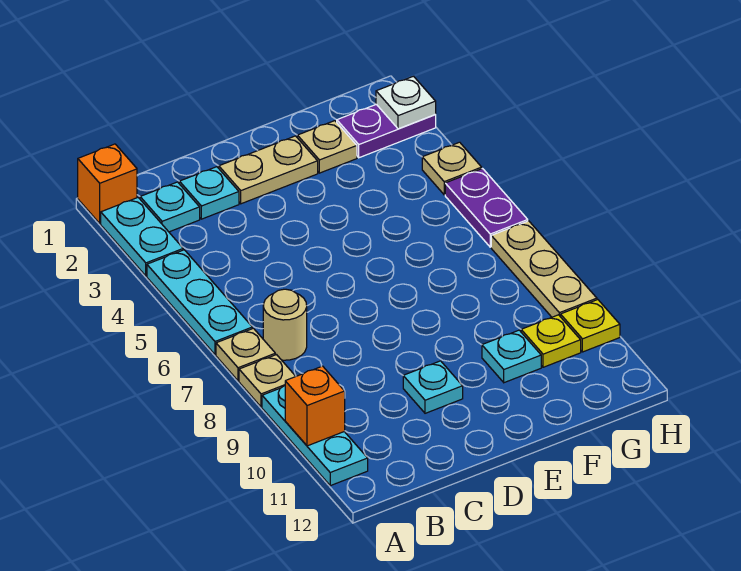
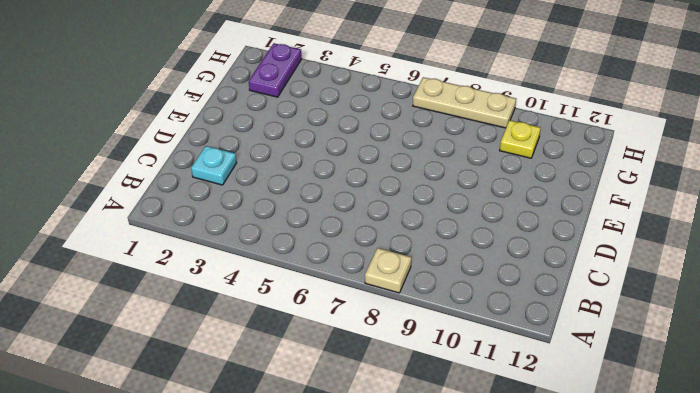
none -> orange 1x1 brick [78,144,137,224]
none -> cyan 1x2 plate [101,198,183,276]
none -> cyan 1x3 plate [147,250,252,355]

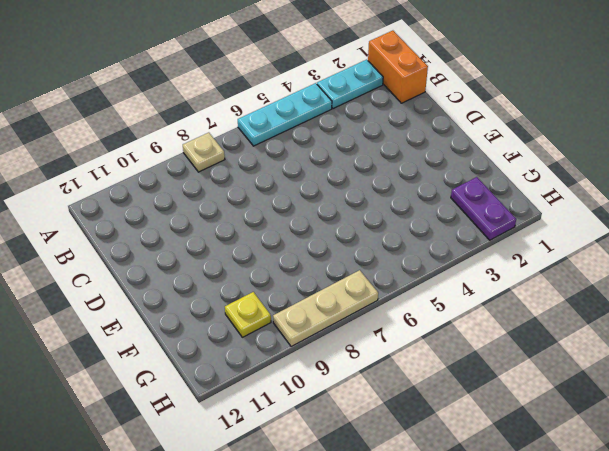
orange 1x2 brick [368,31,428,103] -> orange 1x1 brick [78,144,137,224]
none -> tan 1x1 plate [216,328,275,381]
none -> cyan 1x3 plate [262,386,368,486]
none -> cyan 1x1 plate [140,182,200,232]

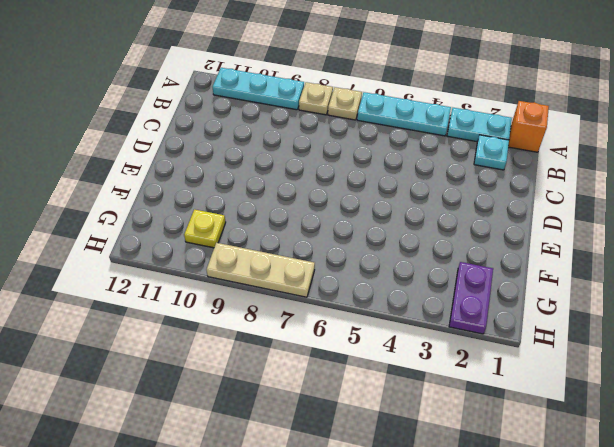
none -> tan 1x1 round brick [263,289,307,360]
none -> cyan 1x1 plate [179,167,239,219]
none -> tan 1x2 plate [219,136,318,204]

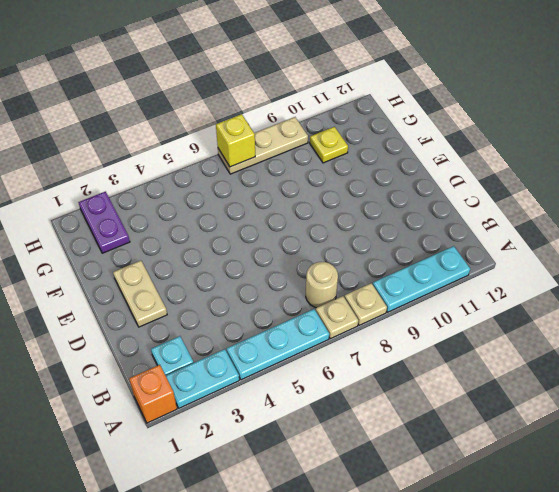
yellow 1x1 brick [216,114,255,167] -> none
none -> cyan 1x1 plate [179,167,239,219]
none -> cyan 1x1 plate [403,361,463,413]
none -> tan 1x1 plate [297,121,357,173]

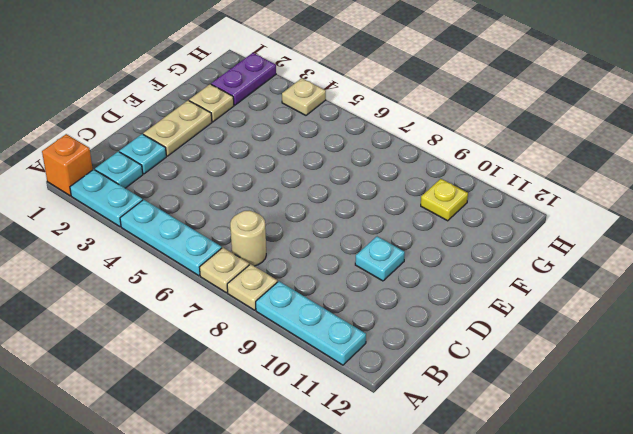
none -> cyan 1x1 plate [482,330,541,383]
none -> purple 1x2 plate [445,169,528,247]
none -> tan 1x3 plate [491,221,597,317]

